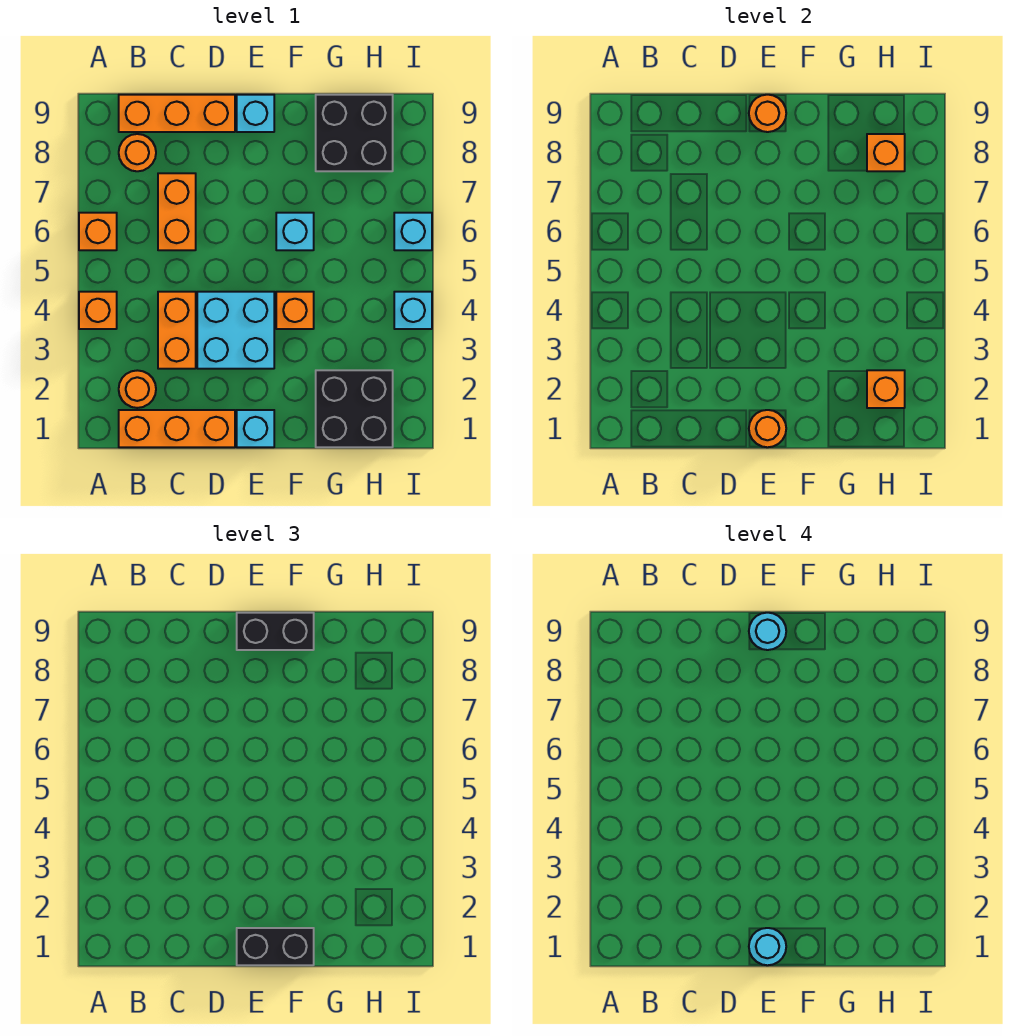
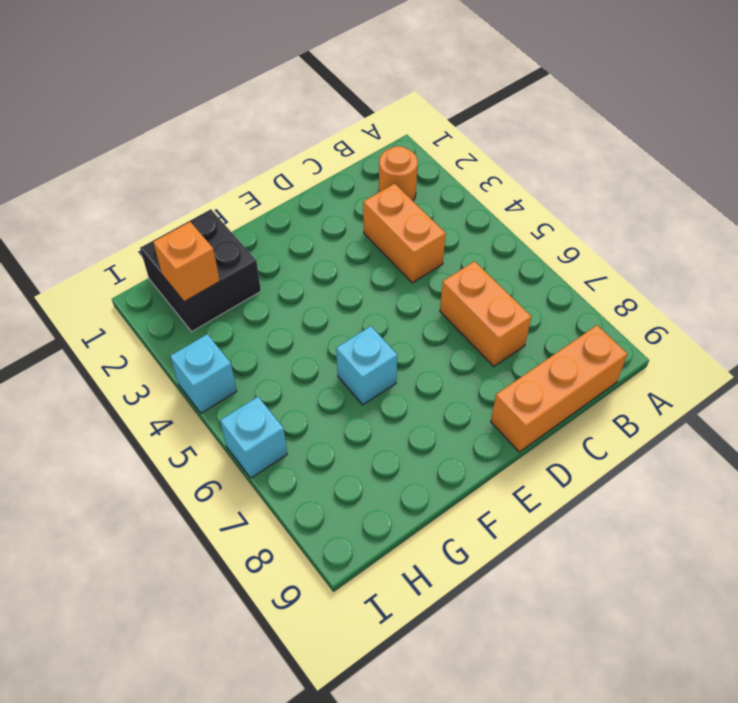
none -> orange 1x1 brick [79,292,117,329]
none -> orange 1x1 brick [79,213,117,250]
none -> orange 1x3 brick [119,410,235,447]

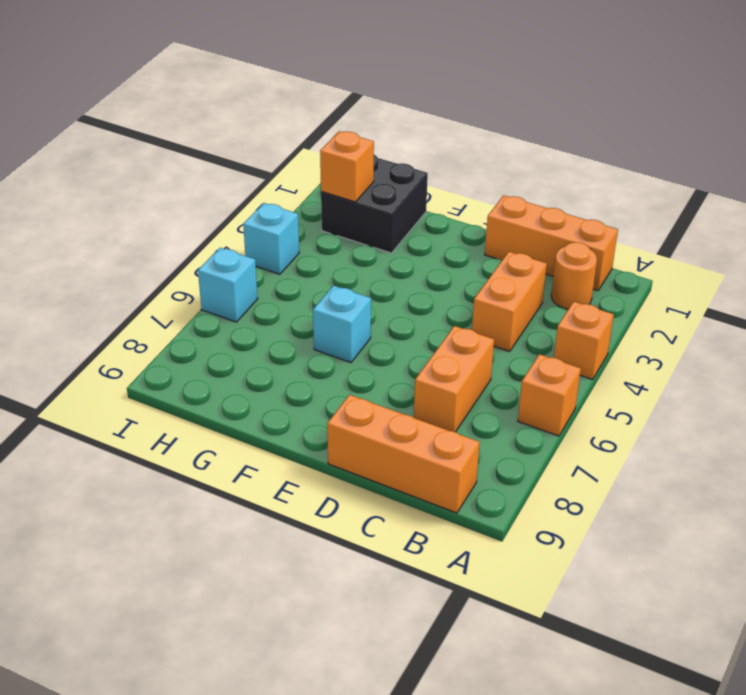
none -> orange 1x1 round brick [119,134,156,171]
none -> cyan 2x2 brick [197,292,274,369]
none -> cyan 1x1 brick [237,410,274,447]

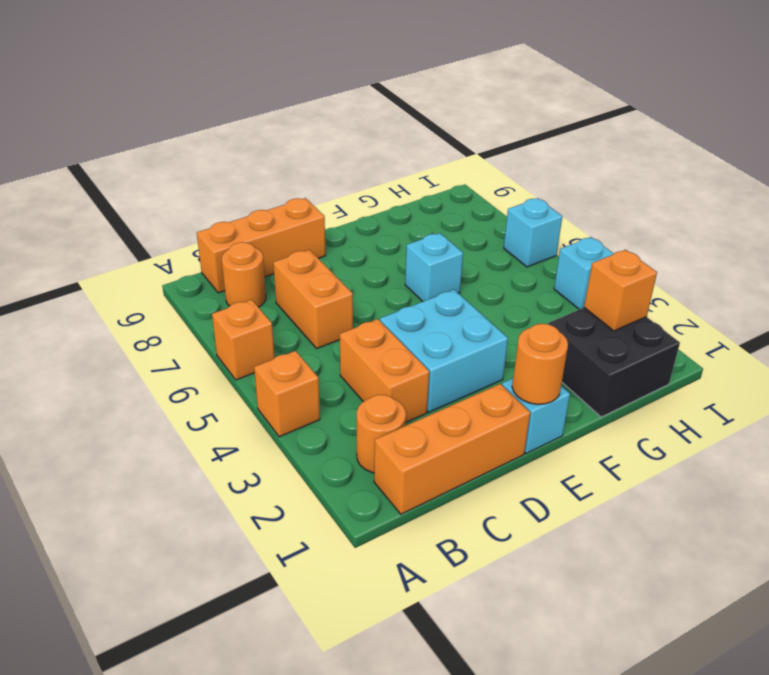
none -> cyan 1x1 brick [237,95,274,132]
none -> orange 1x1 brick [276,292,314,329]
none -> black 2x2 brick [316,95,393,171]

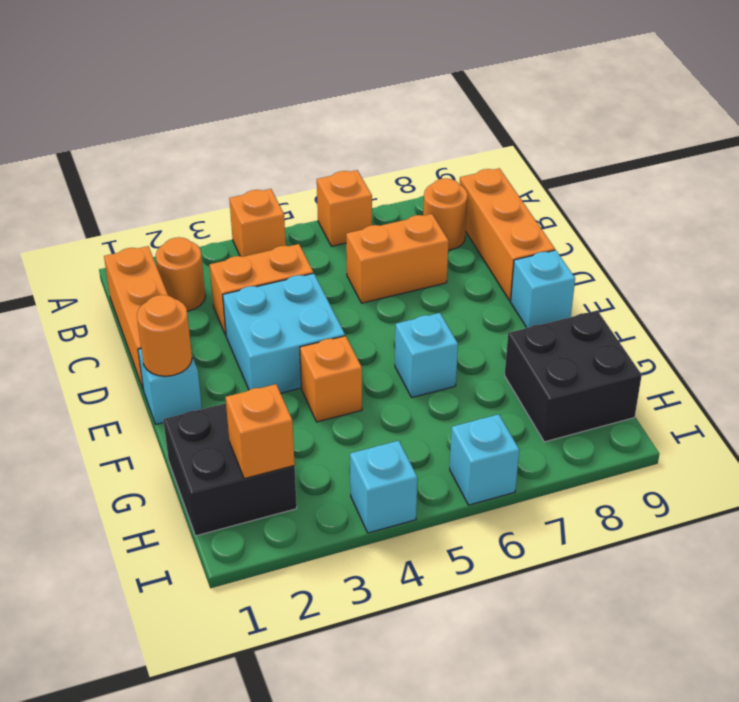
none -> orange 1x1 round brick [749,95,786,132]
none -> orange 1x1 brick [867,134,905,171]
none -> black 1x2 brick [237,928,314,965]

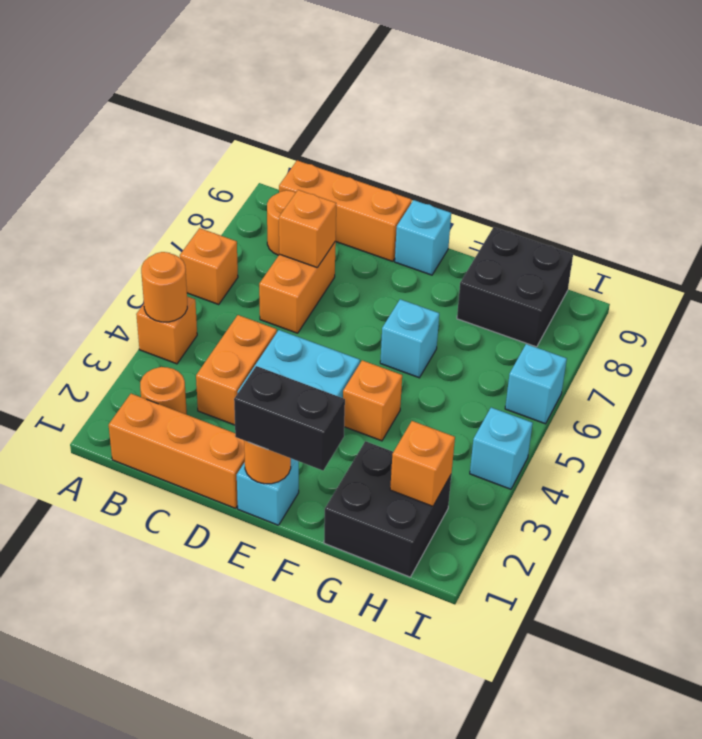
orange 1x1 round brick [141,252,187,322] -> orange 1x1 round brick moved to [749,95,786,132]
orange 1x1 brick [279,190,336,267] -> orange 1x1 brick moved to [867,134,905,171]
none -> black 1x2 brick [237,613,314,650]
none -> cyan 1x1 round brick [749,928,786,965]
none -> cyan 1x1 round brick [749,613,786,650]

